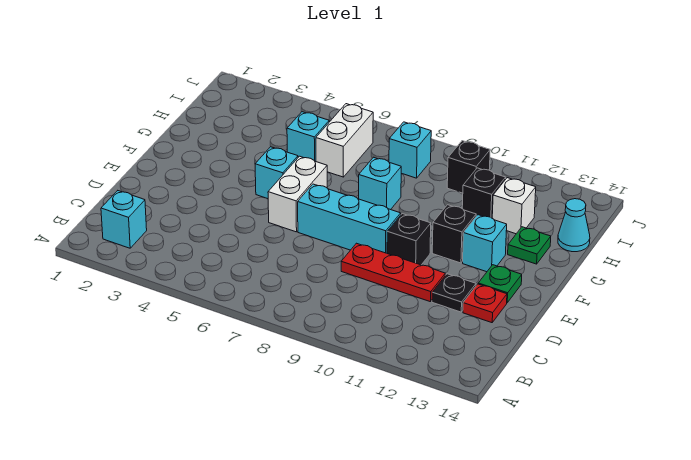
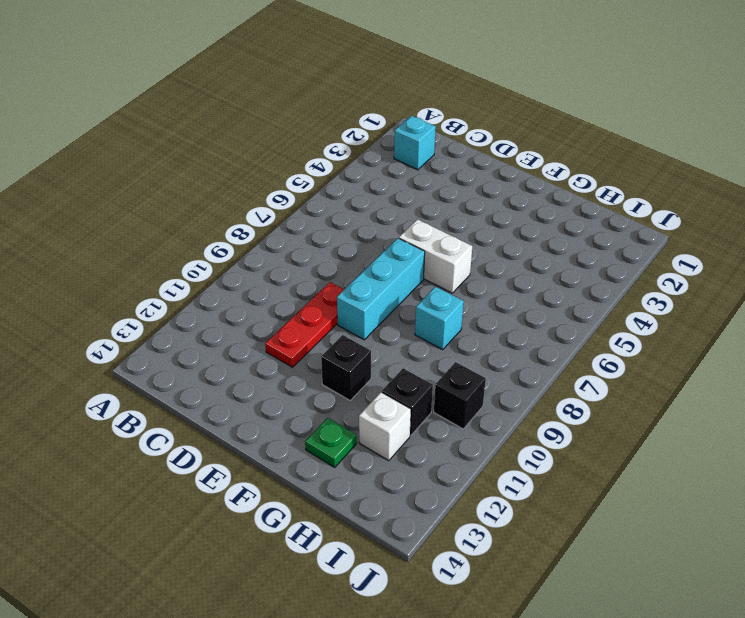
none -> black 1x1 plate [432,274,476,312]
none -> red 1x1 plate [463,284,507,323]
none -> black 1x1 brick [387,214,431,265]

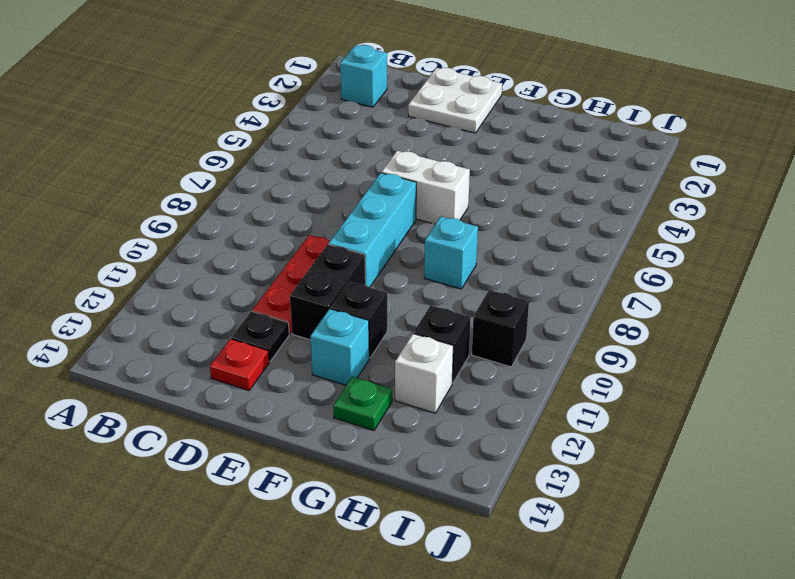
white 2x2 plate [408,68,502,133] -> none
black 1x2 brick [290,244,366,340] -> black 1x1 brick [387,214,431,265]
none -> green 1x1 plate [478,265,522,303]
none -> cyan 1x1 brick [255,147,298,199]
none -> cyan 1x1 brick [287,112,329,161]

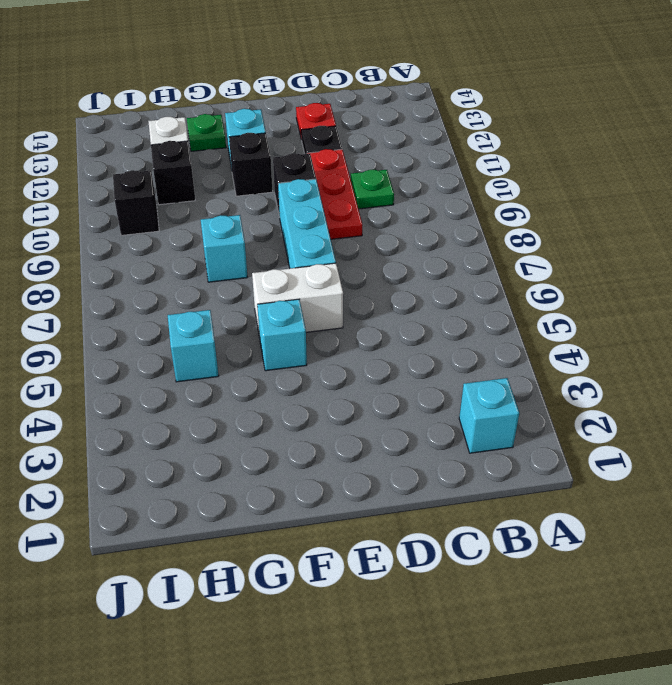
green 1x1 plate [351,170,394,209] -> green 1x1 plate moved to [478,265,522,303]
none -> white 1x2 brick [316,104,373,177]
none -> cyan 1x1 cone [558,199,590,252]
none -> cyan 1x1 brick [389,122,431,178]

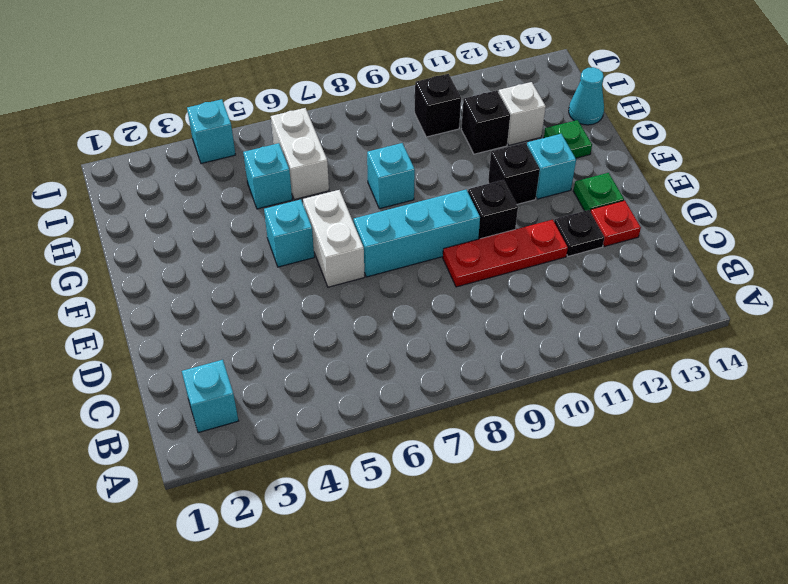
cyan 1x1 brick [187,99,236,164] -> cyan 1x1 brick moved to [389,122,431,178]

